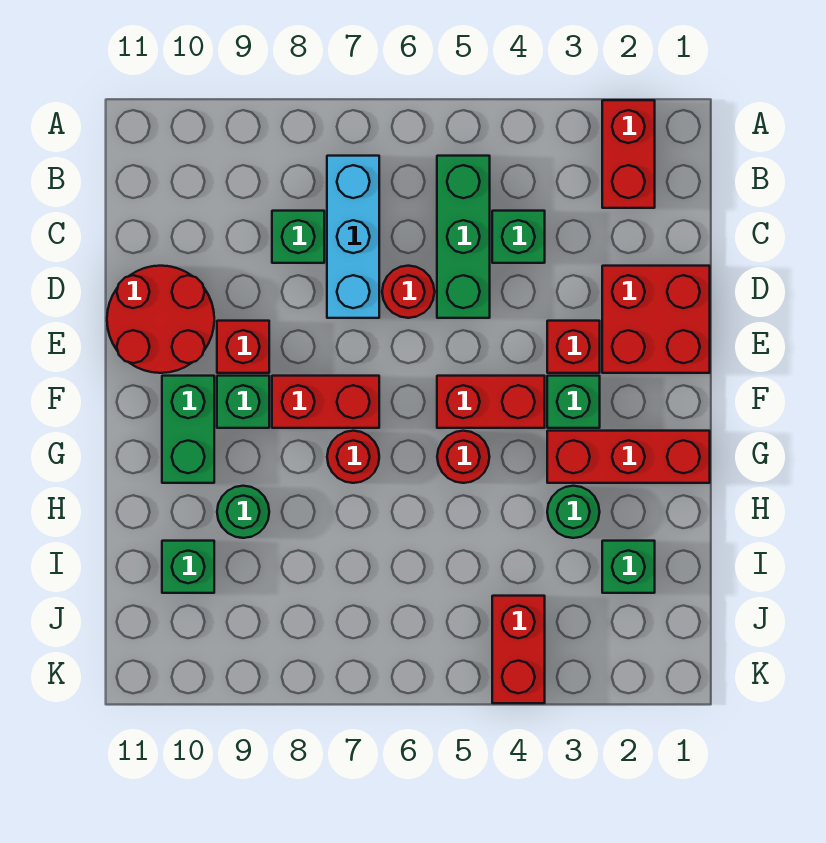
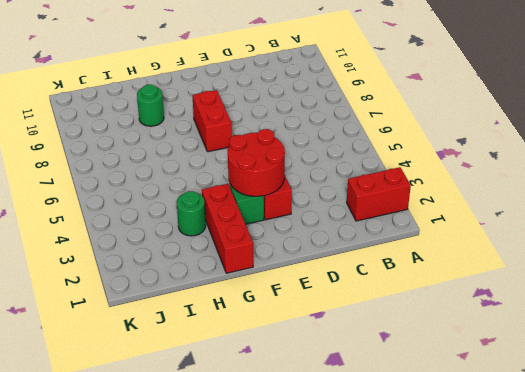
red 2x2 round brick [228,129,285,196] -> red 2x2 round brick moved to [107,266,214,373]
none -> green 1x3 brick [437,156,490,318]
none -> cyan 1x3 brick [327,156,379,318]
none -> green 1x1 brick [492,211,545,263]

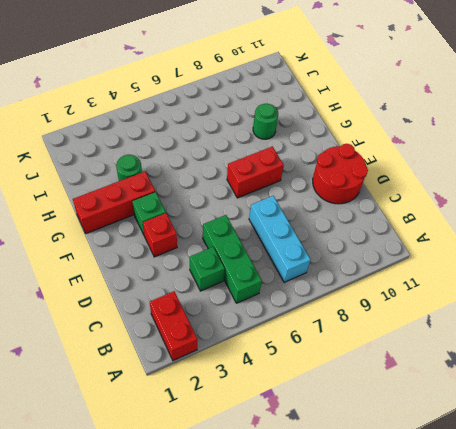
none -> green 1x1 brick [272,211,324,263]
none -> red 2x2 brick [602,266,710,373]
none -> red 1x1 round brick [382,266,434,318]

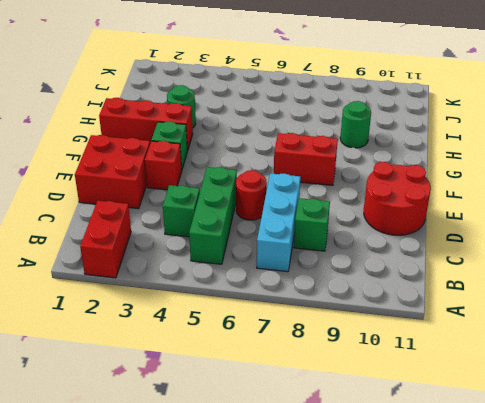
none -> red 1x1 brick [217,321,269,373]
none -> red 1x2 brick [437,376,545,428]
none -> green 1x1 brick [217,376,269,428]

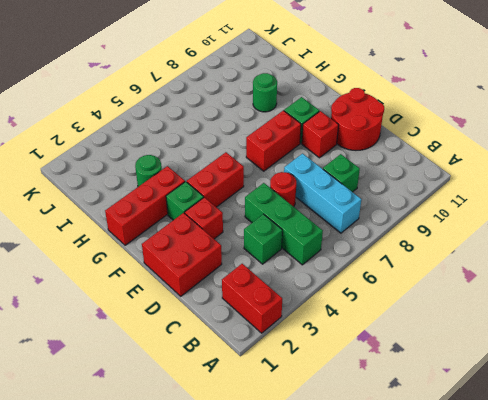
none -> green 1x2 brick [162,376,214,483]
none -> red 1x1 round brick [437,431,489,483]
none -> red 1x1 round brick [327,431,379,483]

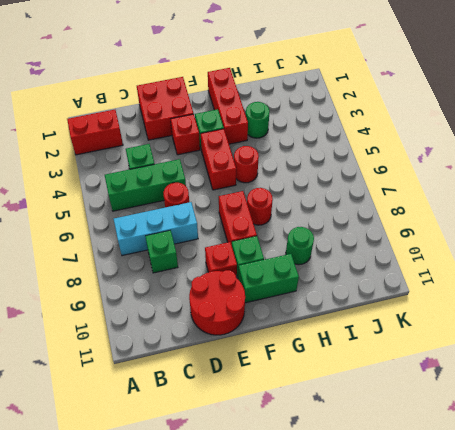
none -> green 1x1 brick [602,541,655,593]
none -> green 1x1 brick [162,541,214,593]
none -> red 1x2 brick [492,596,545,703]

